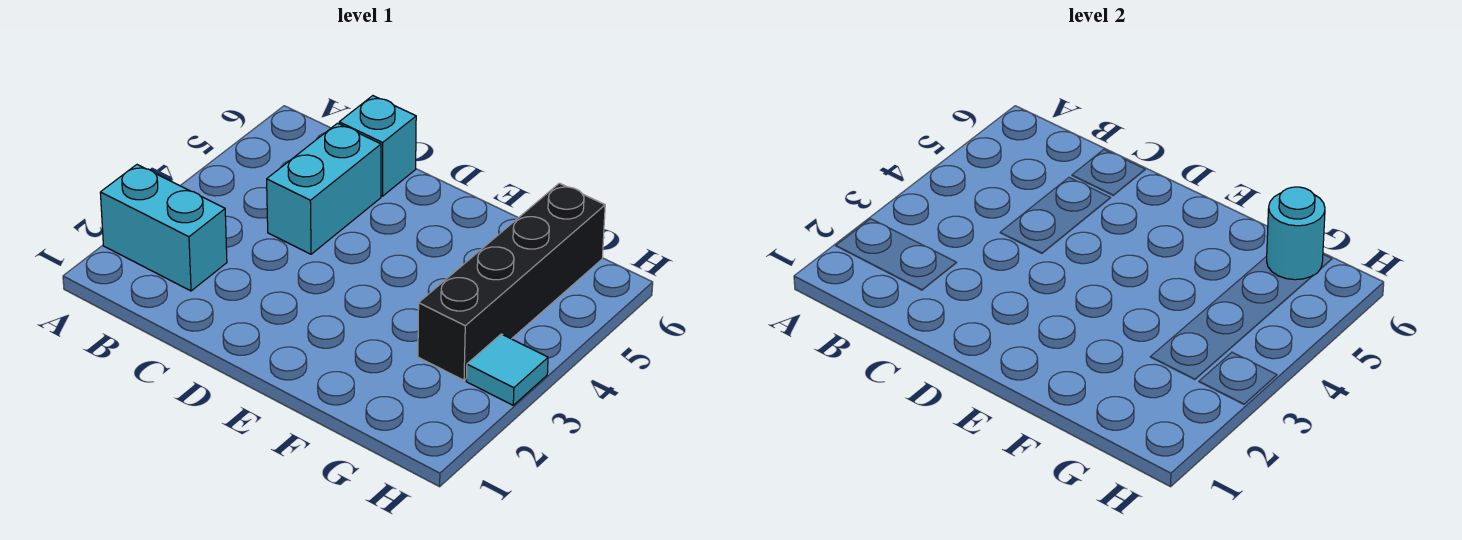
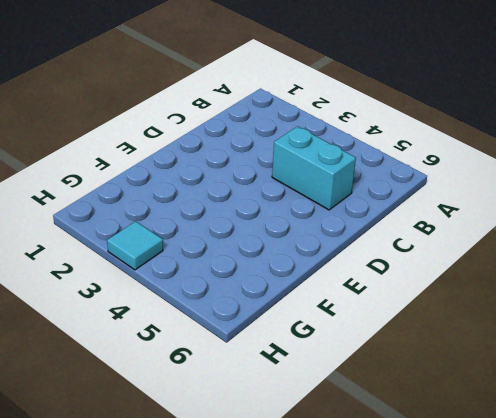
none -> cyan 1x2 brick [100,165,227,291]
none -> cyan 1x1 brick [339,96,416,196]

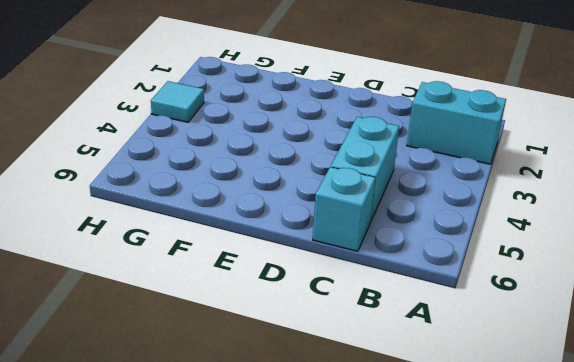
none -> black 1x4 brick [418,183,605,380]
none -> cyan 1x1 round brick [1267,187,1325,280]

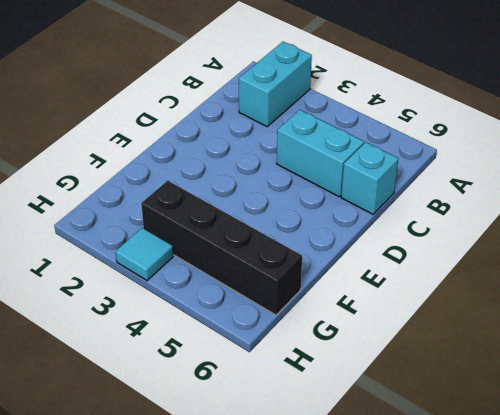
none -> cyan 1x1 round brick [1267,187,1325,280]

